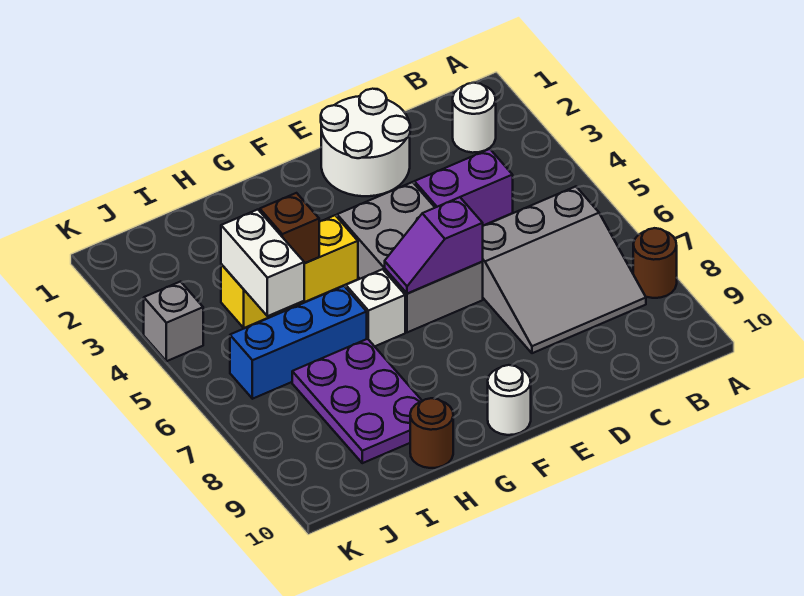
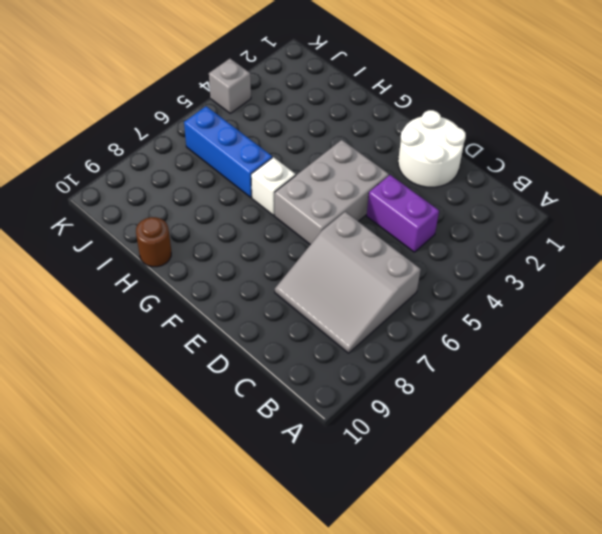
none -> brown 1x1 round brick [633,228,677,298]
none -> white 1x1 round brick [453,83,496,153]
none -> white 1x1 round brick [488,365,531,435]

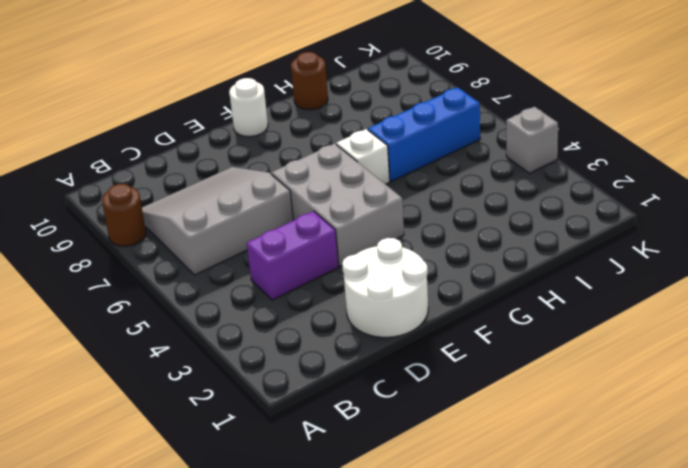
none -> white 1x1 round brick [453,83,496,153]
none -> yellow 1x3 brick [221,215,358,328]
none -> purple 2x3 plate [292,339,422,463]

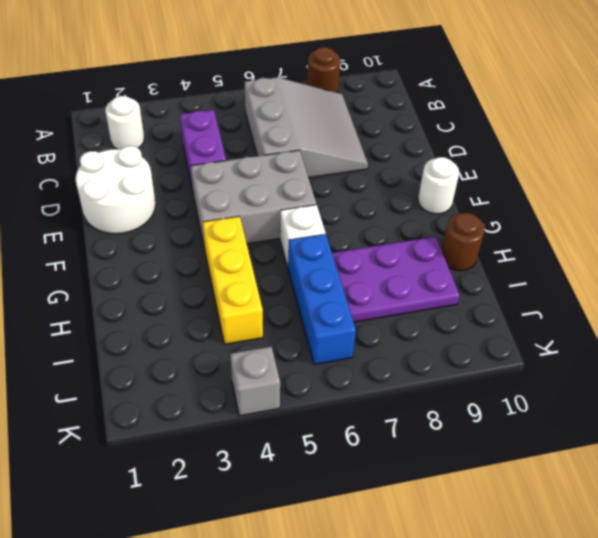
none -> purple 1x2 slope [385,197,483,294]
none -> brown 1x1 brick [260,193,319,263]
none -> white 1x2 brick [221,210,305,316]

